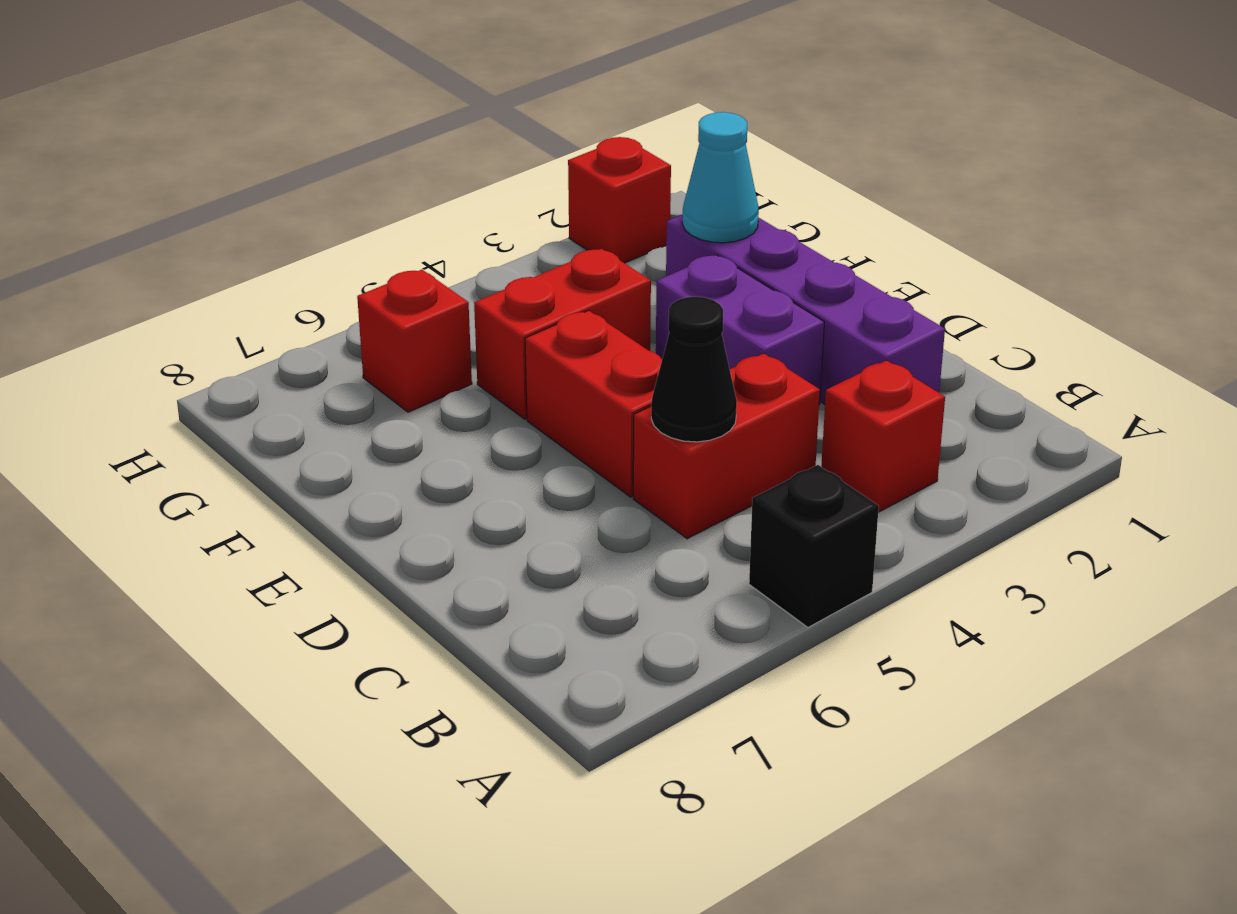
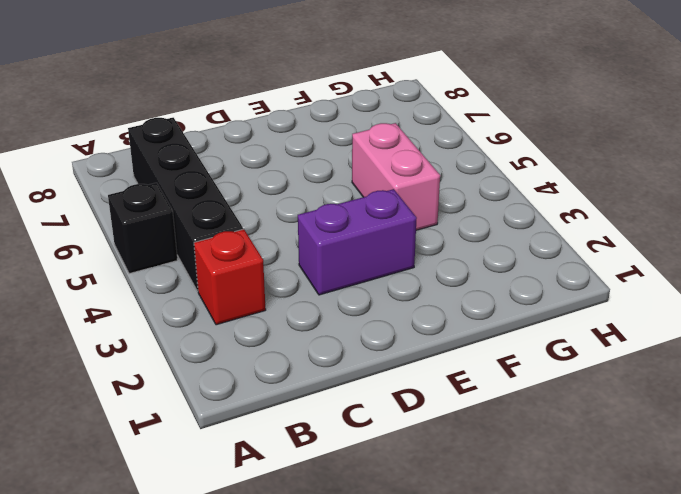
black 1x4 brick [128,118,243,291] -> none
pink 1x2 brick [352,123,440,230] -> red 1x2 brick [474,249,651,419]
none -> purple 1x4 brick [666,214,945,404]
none -> red 1x2 brick [633,354,820,539]

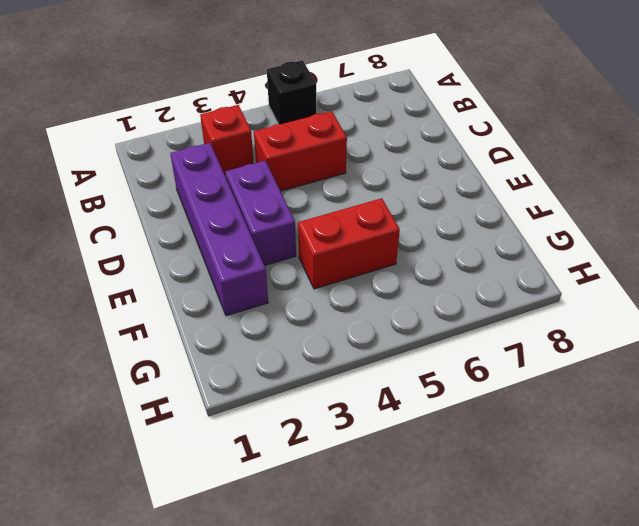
none -> red 1x2 brick [525,310,662,497]
none -> red 1x1 brick [357,270,472,412]

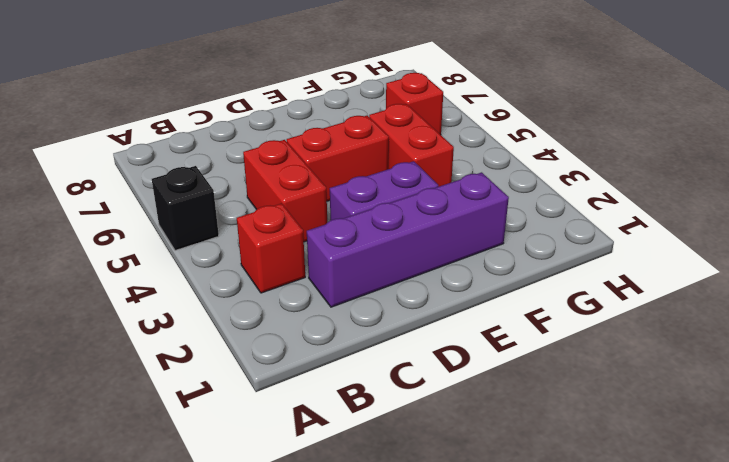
none -> red 1x1 brick [568,137,671,263]
none -> black 1x1 cone [651,297,737,442]

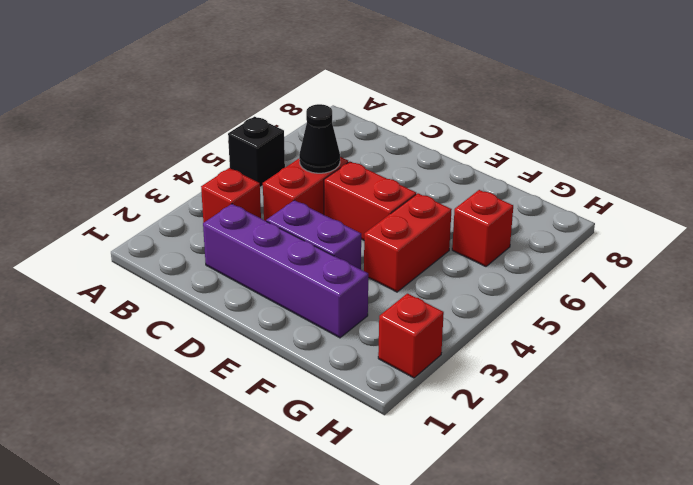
none -> cyan 1x1 cone [682,112,759,243]

